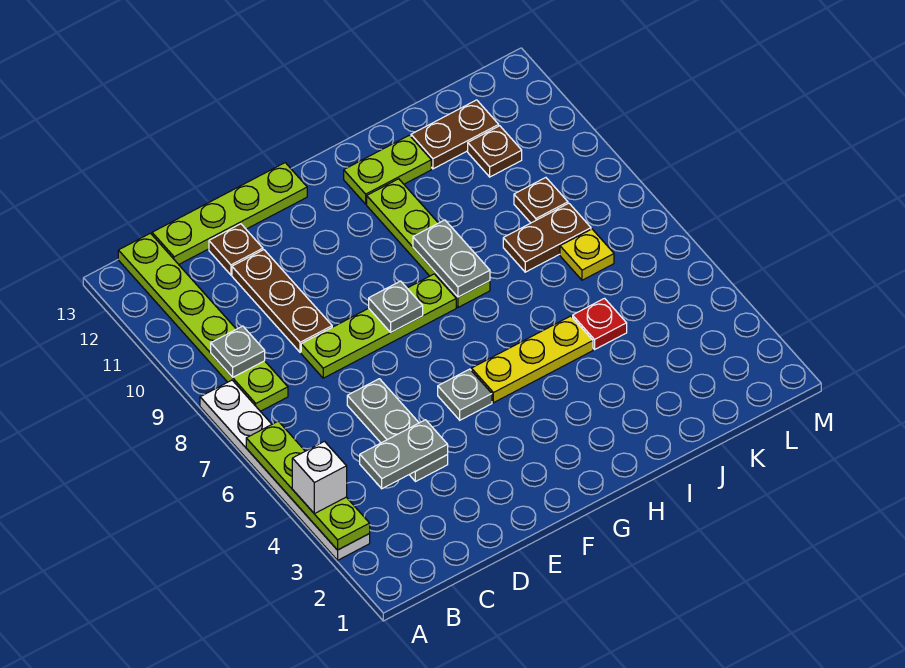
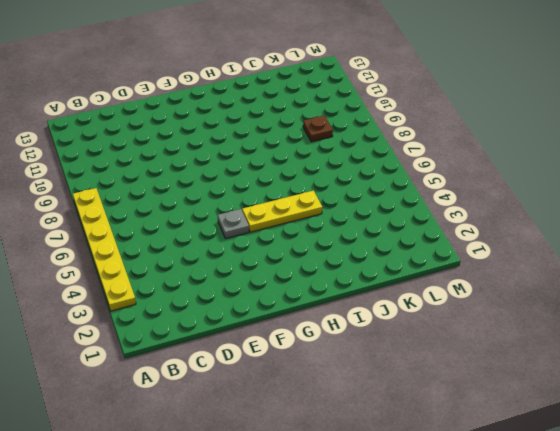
yellow 1x6 plate [73,188,136,311] -> white 1x6 plate [200,380,370,560]
none -> lime 1x6 plate [118,233,288,411]
none -> lime 1x4 plate [152,163,307,264]
none -> grey 1x3 plate [347,379,448,482]

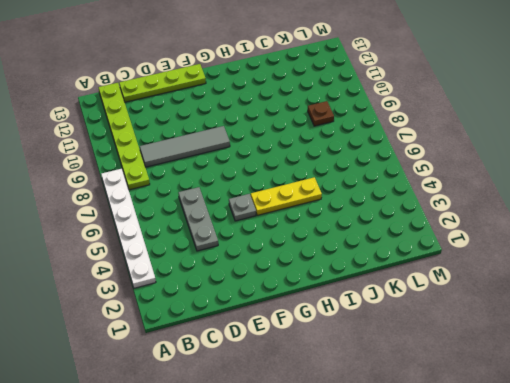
grey 1x4 tile [140,126,230,167] -> brown 1x3 plate [232,250,332,352]
none -> lime 1x4 plate [301,274,456,378]
none -> brown 1x1 plate [209,224,263,275]
none -> lime 1x4 plate [367,179,490,307]

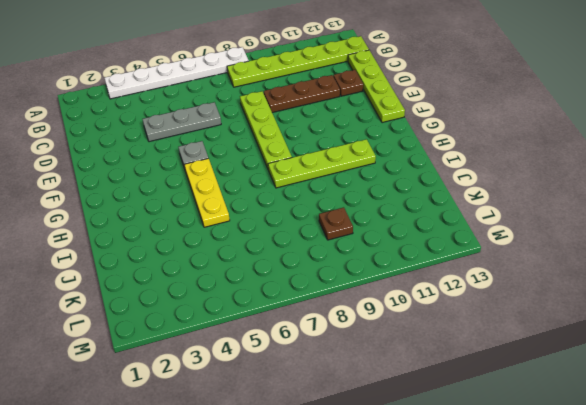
none -> lime 1x2 plate [344,135,431,204]
none -> red 1x1 plate [573,298,627,349]
none -> brown 1x2 plate [503,203,591,272]

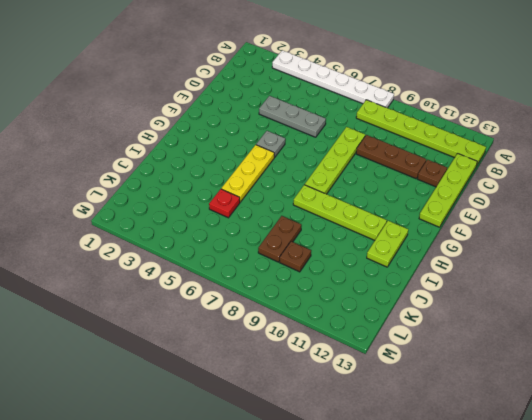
none -> brown 1x2 plate [411,100,499,169]
none -> yellow 1x1 plate [560,229,614,280]
none -> brown 1x1 plate [468,126,522,177]

